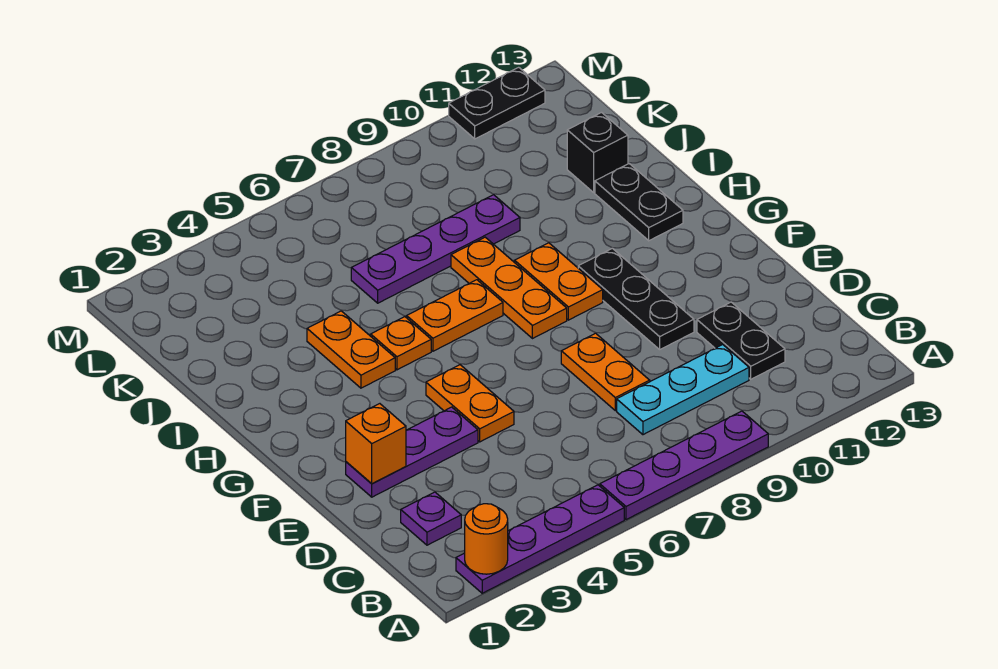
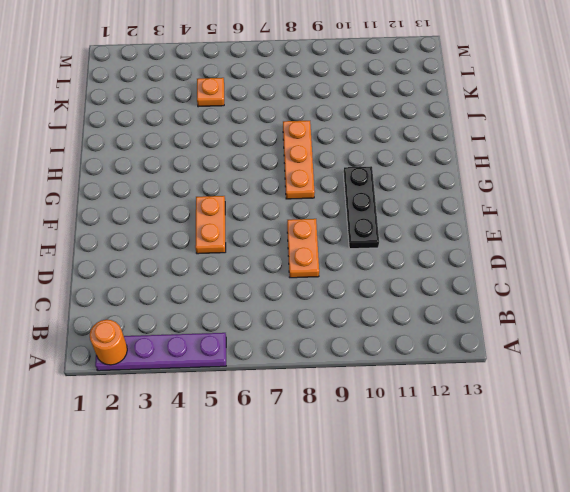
orange 1x1 plate [197,78,224,107] -> orange 1x1 plate moved to [371,317,431,370]
none -> purple 1x4 plate [600,411,768,520]
none -> purple 1x1 plate [401,492,461,545]
none -> cyan 1x3 plate [617,345,749,435]

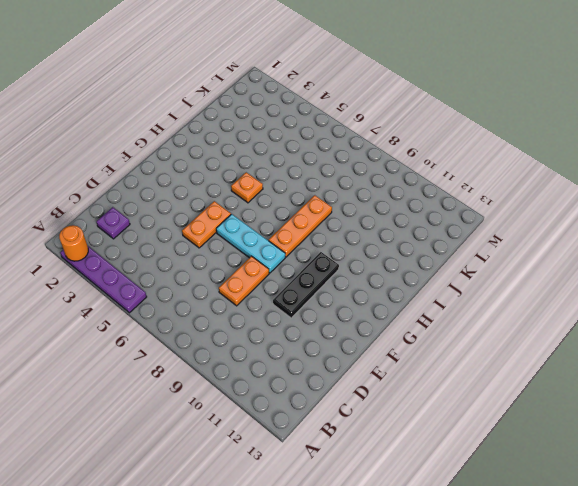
cyan 1x3 plate [216,214,285,273] -> cyan 1x3 plate moved to [617,345,749,435]
none -> purple 1x4 plate [600,411,768,520]
none -> black 1x2 plate [697,302,785,379]
none -> purple 1x3 plate [346,407,478,497]

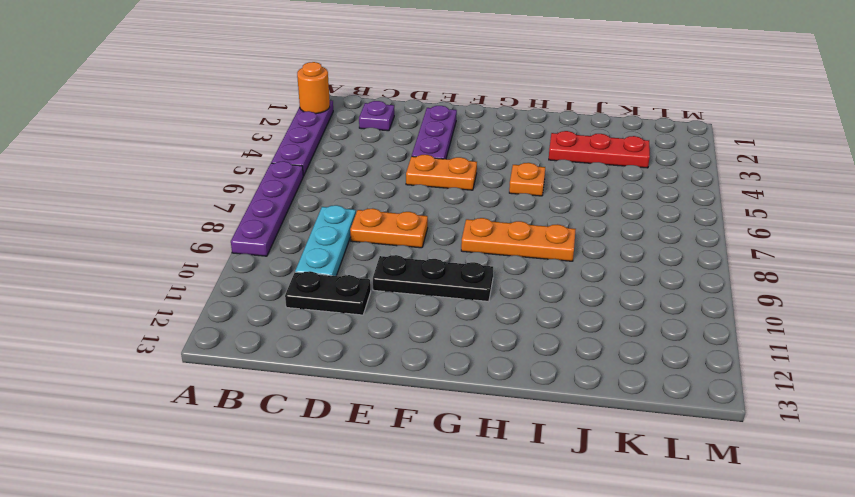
red 1x3 plate [549,131,650,168] -> none
none -> orange 1x2 plate [515,243,603,320]
none -> orange 1x2 plate [307,311,395,388]
none -> orange 1x2 plate [407,280,503,351]

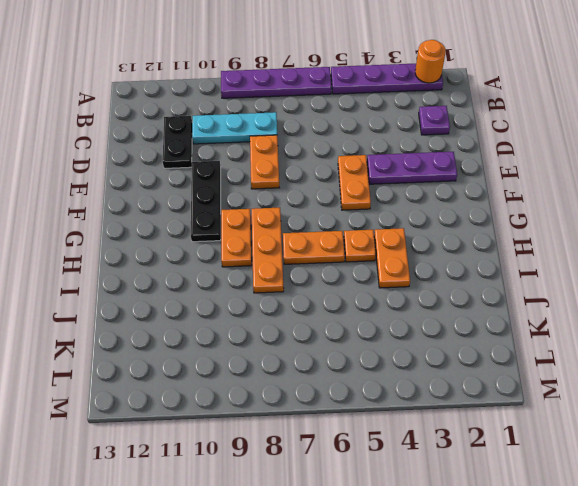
none -> black 1x2 plate [595,164,683,241]
none -> purple 1x4 plate [351,195,520,303]
none -> black 1x1 brick [567,113,628,192]

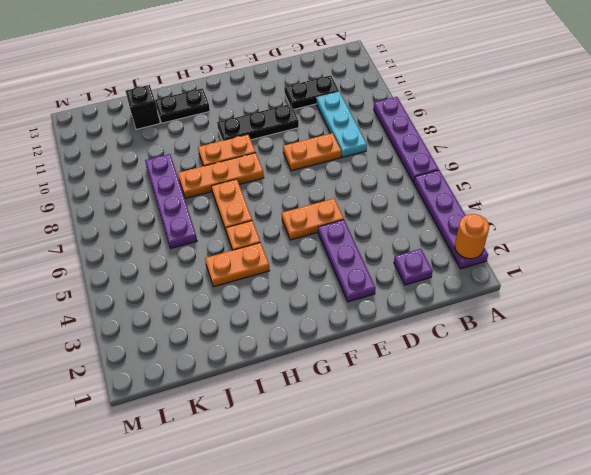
none -> black 1x2 plate [449,67,545,139]
none -> orange 1x1 brick [346,404,406,484]

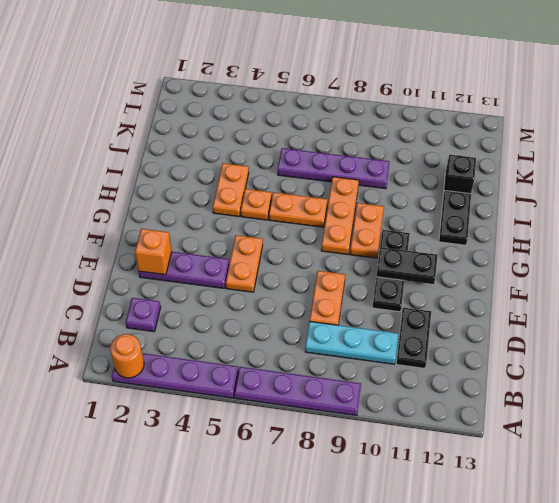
black 1x2 plate [376,247,438,284] -> black 1x2 plate moved to [449,67,545,139]

